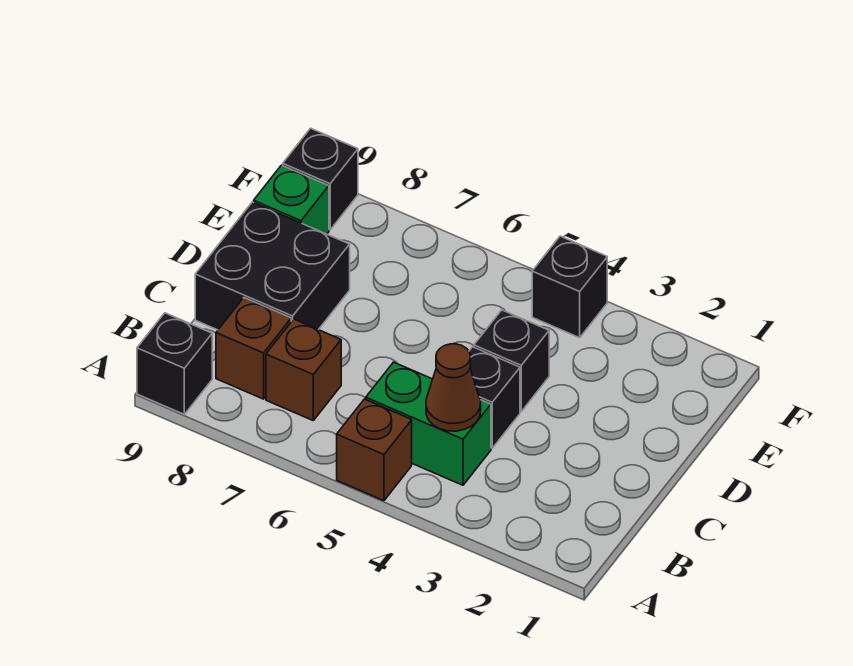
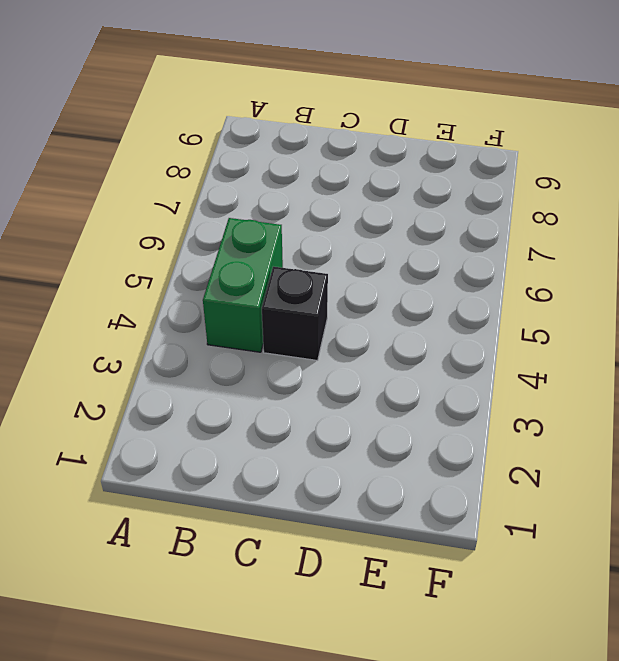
none -> brown 1x1 brick [337,399,412,501]
none -> black 1x1 brick [137,313,212,414]
none -> brown 1x1 brick [266,319,341,420]

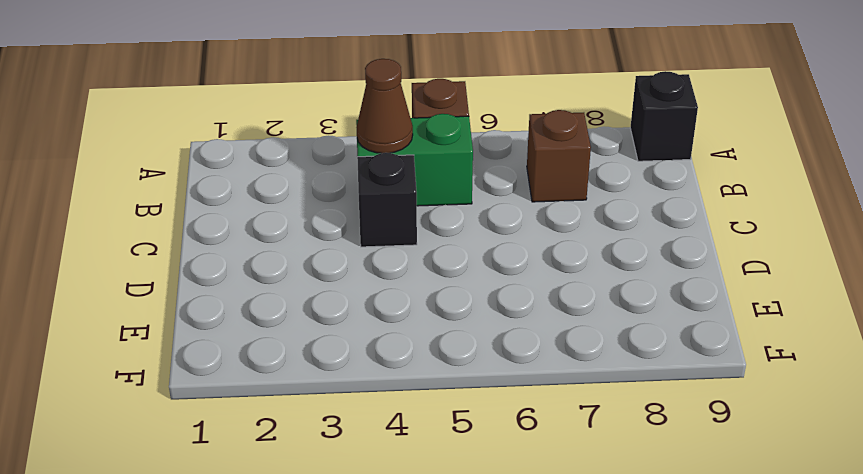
none -> brown 1x1 brick [216,298,291,399]
none -> black 2x2 brick [195,202,350,330]
none -> black 1x1 brick [474,310,549,411]

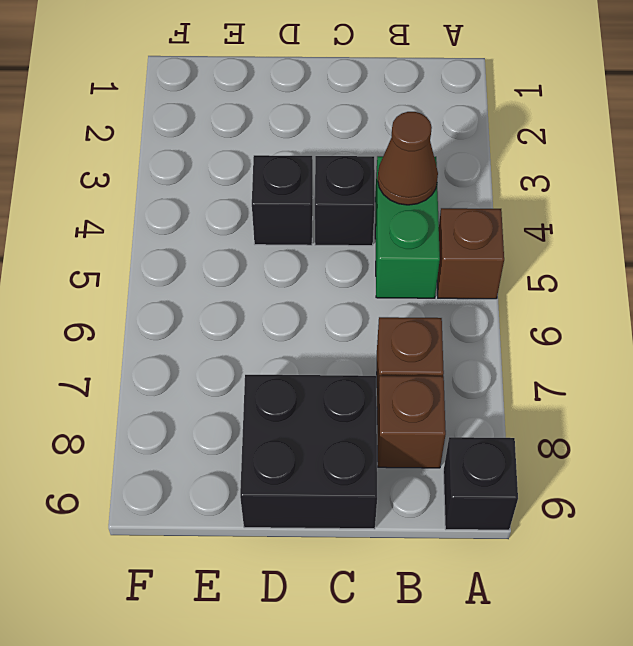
none -> green 1x1 brick [254,165,329,234]
none -> black 1x1 brick [532,236,607,338]
none -> black 1x1 brick [283,128,358,230]

